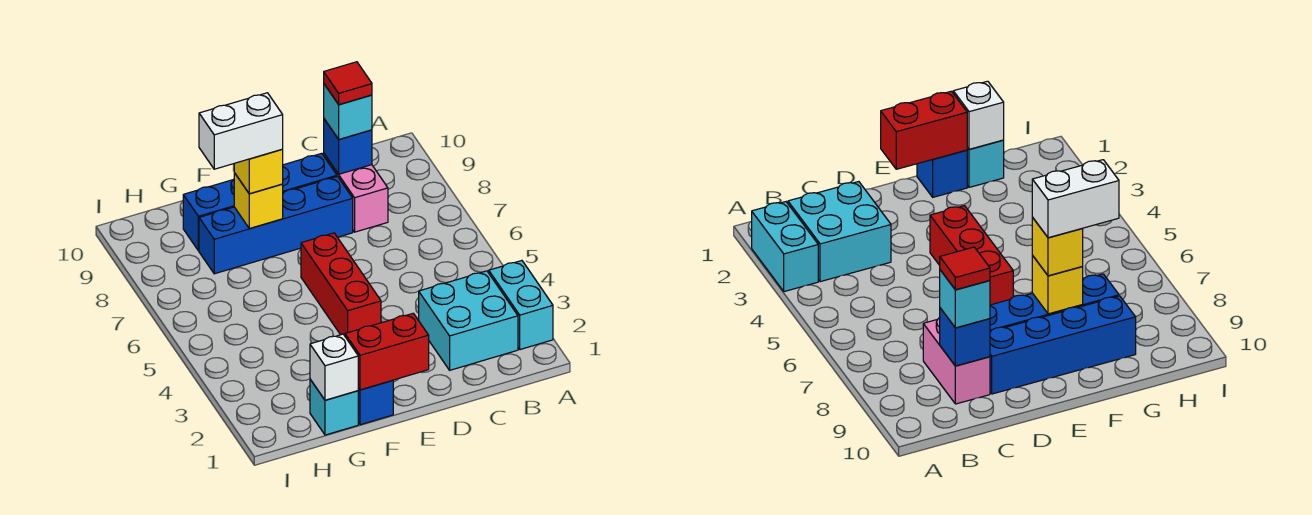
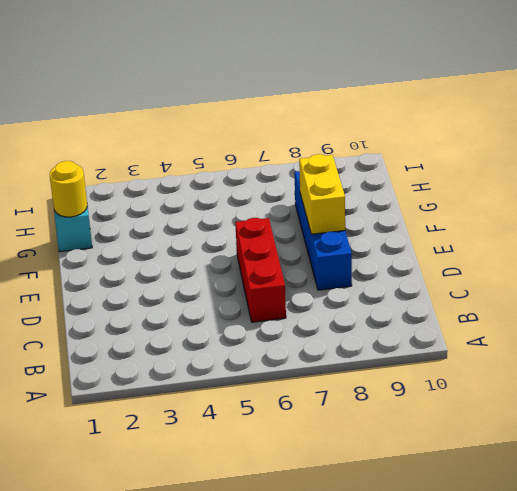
red 1x3 brick [235,218,286,322] -> red 1x3 brick turned to [301,233,381,336]
yellow 1x2 brick [299,154,345,234] -> yellow 1x1 brick [234,173,283,228]
yellow 1x1 round brick [50,161,87,217] -> white 1x1 brick [310,334,358,400]
none -> cyan 1x2 brick [489,261,553,350]
none -> cyan 2x2 brick [419,271,518,370]
none -> pink 1x2 brick [324,154,388,232]

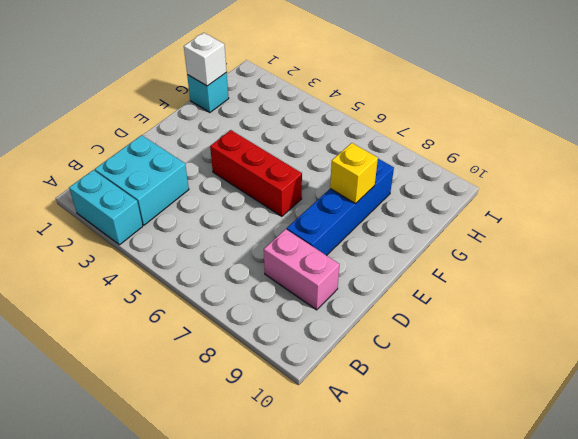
none -> blue 1x4 brick [183,153,337,251]
none -> blue 1x1 brick [358,380,393,425]
none -> blue 1x1 brick [324,119,372,174]

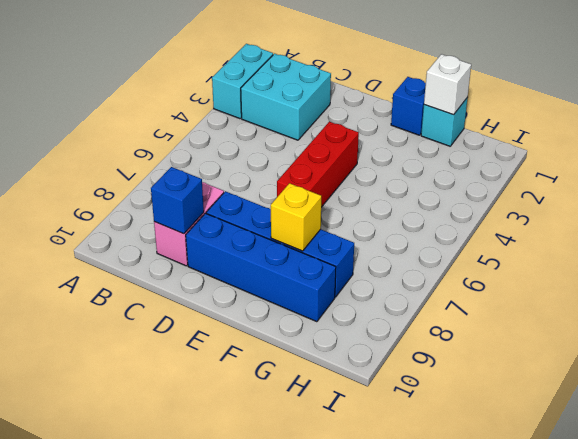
none -> red 1x2 brick [345,313,429,390]
none -> cyan 1x1 brick [324,84,372,139]
none -> yellow 1x1 brick [234,150,283,194]

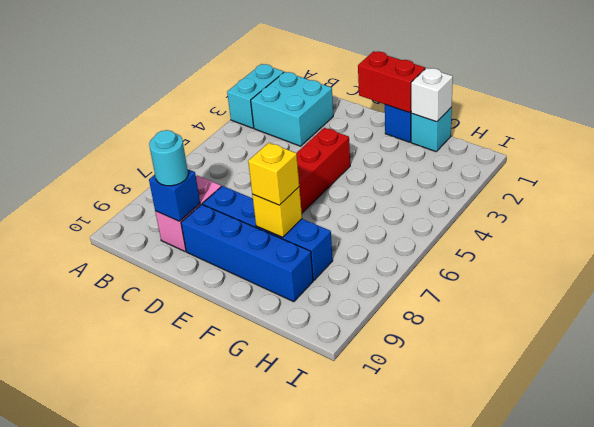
cyan 1x1 round brick [149,130,188,186] -> cyan 1x1 brick [324,84,372,139]
none -> red 1x1 tile [324,62,372,105]
none -> white 1x2 brick [199,93,283,169]

